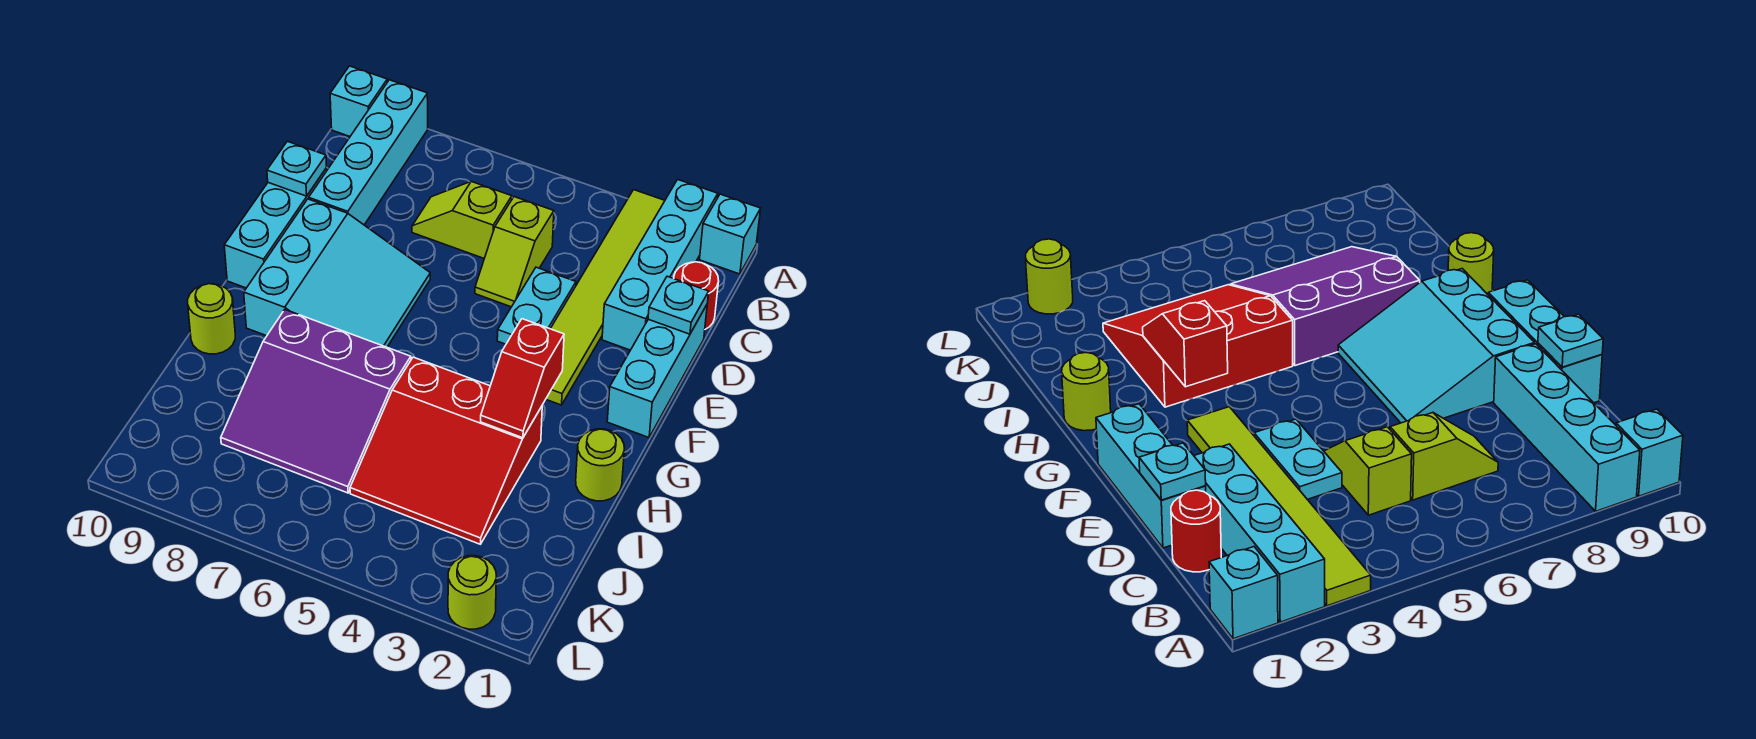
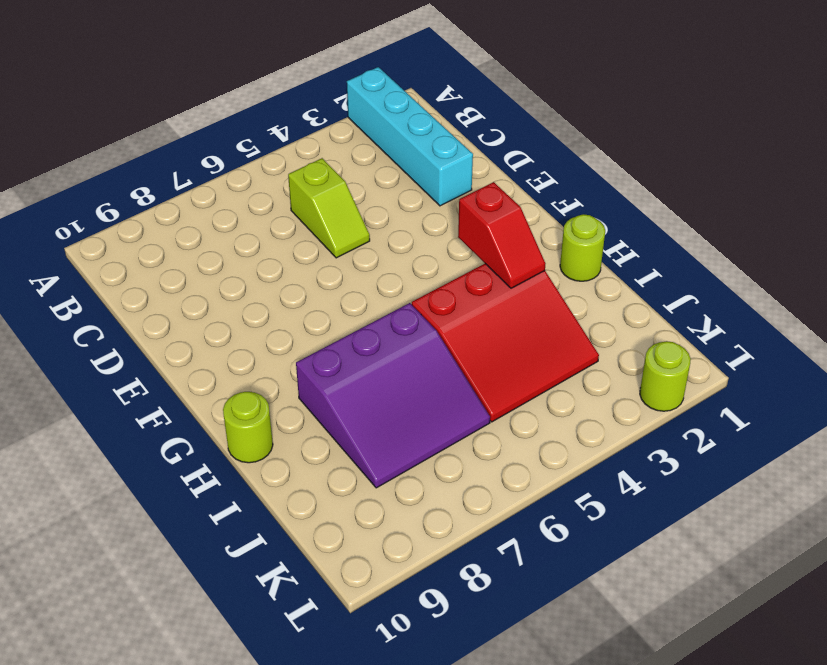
none -> cyan 1x1 brick [699,194,761,274]
none -> lime 1x6 tile [546,190,665,405]
none -> cyan 1x4 brick [309,80,428,225]

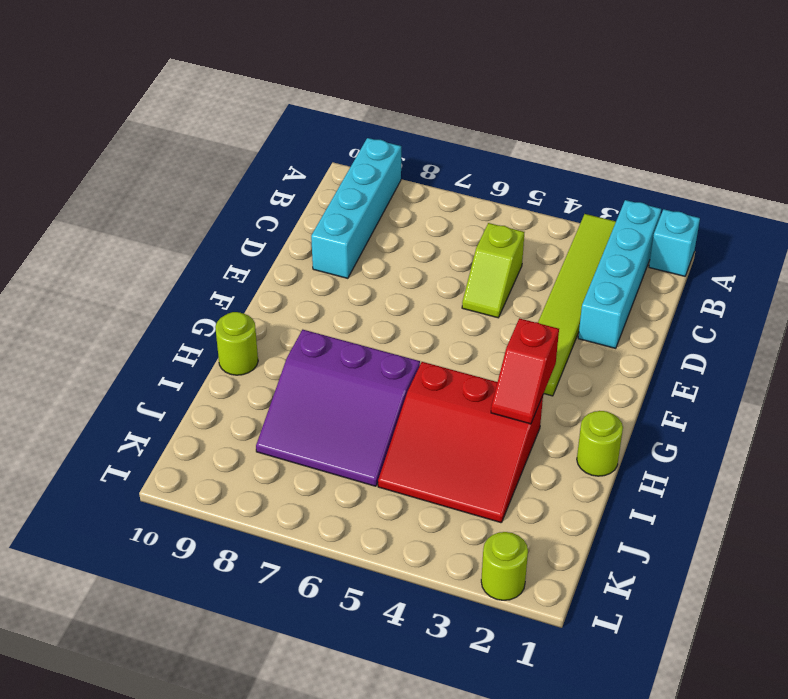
none -> cyan 1x1 brick [330,66,387,136]
none -> red 1x1 round brick [674,262,719,329]
none -> lime 1x2 slope [412,181,512,258]

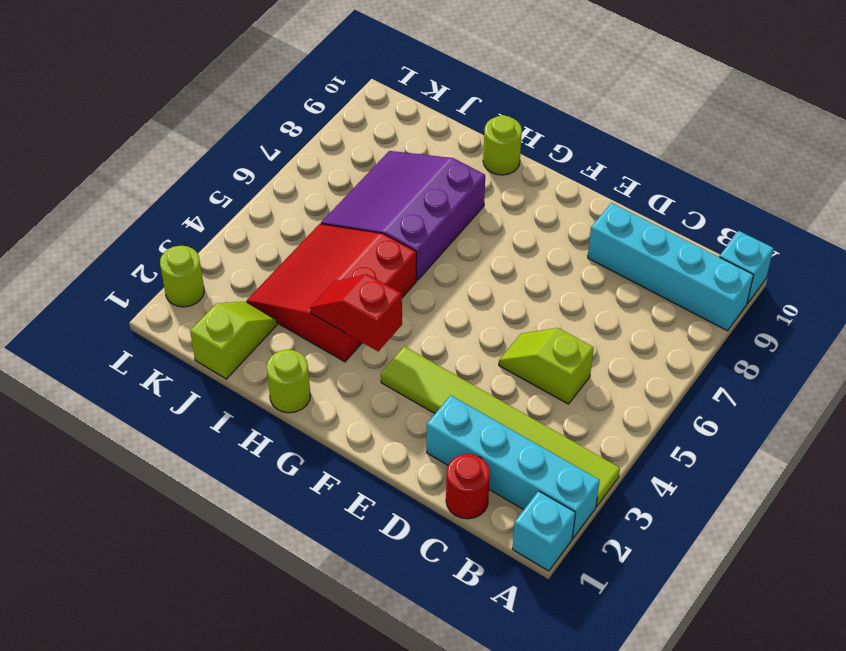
lime 1x2 slope [190,302,277,379] -> lime 1x2 slope moved to [412,181,512,258]
none -> cyan 1x3 brick [607,305,707,438]
none -> cyan 1x2 plate [497,267,576,344]
none -> cyan 1x3 brick [224,168,327,288]

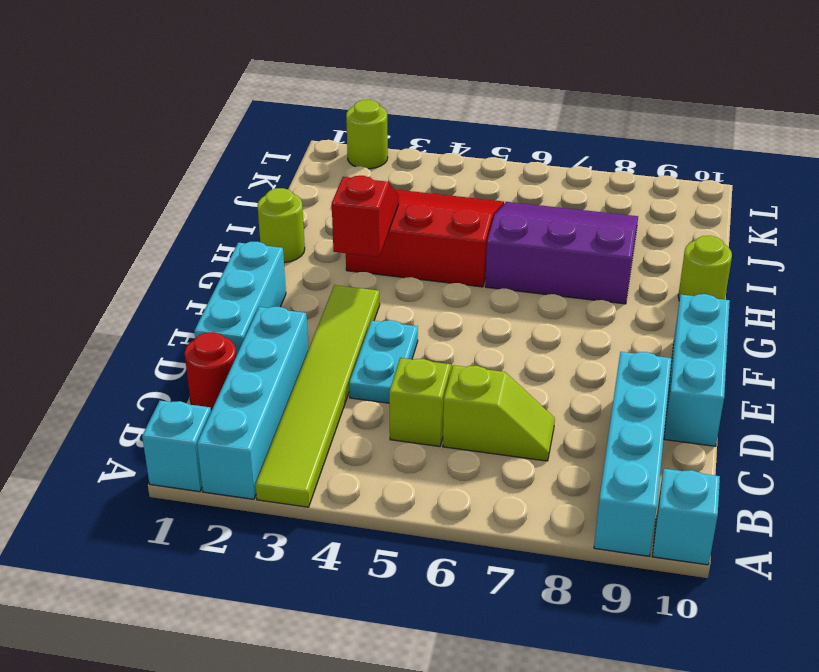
none -> cyan 3x3 slope [244,199,430,347]
none -> cyan 1x1 plate [648,276,709,334]
none -> cyan 1x1 plate [267,141,327,196]

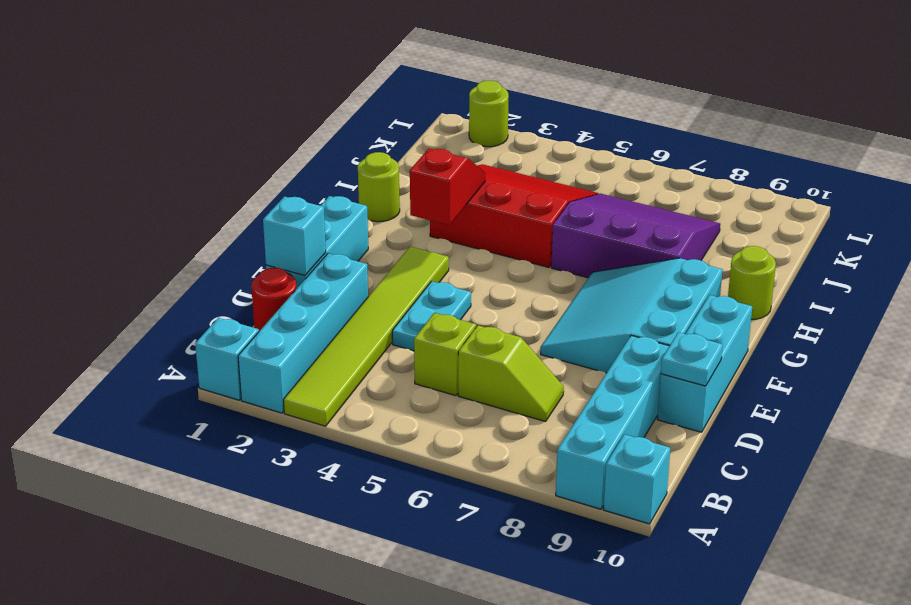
cyan 1x1 brick [263,197,326,276] -> cyan 1x1 plate [648,276,709,334]

